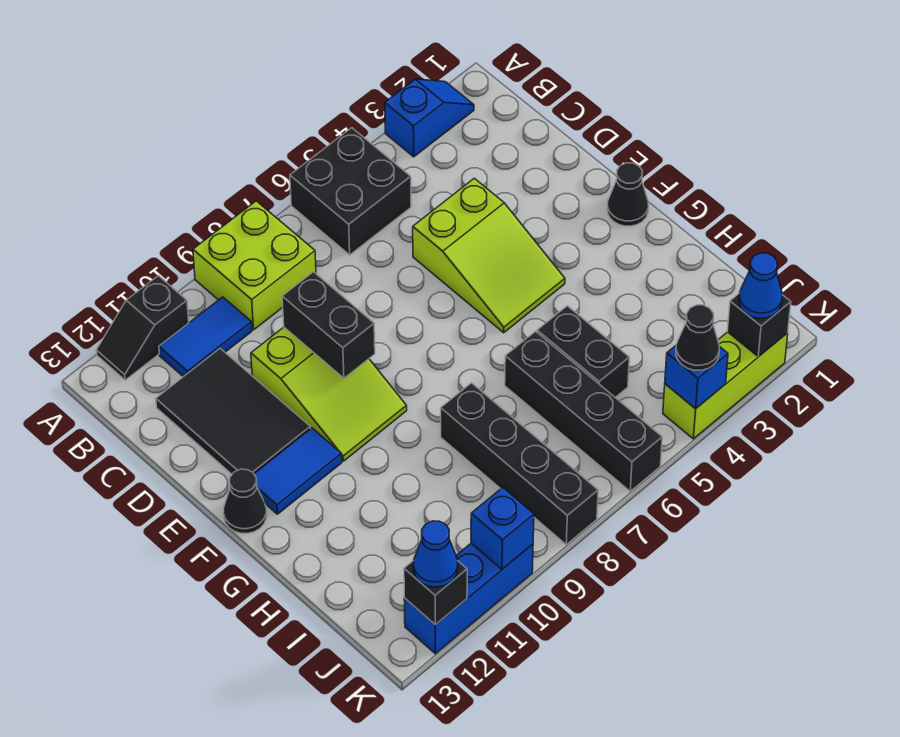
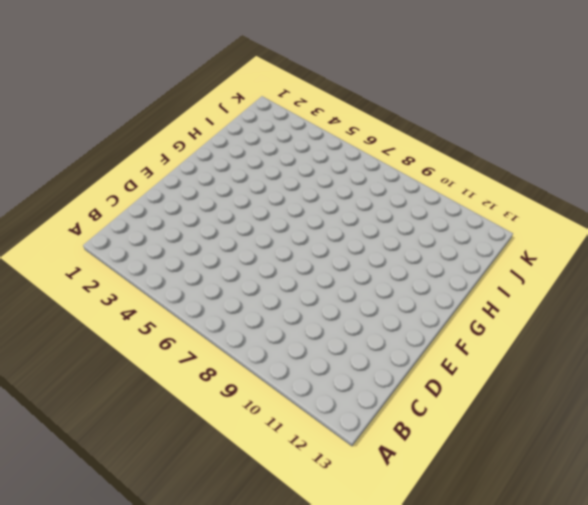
none -> blue 1x2 slope [385,79,474,157]
none -> black 2x2 brick [290,128,411,255]
none -> lime 2x2 brick [193,201,316,330]

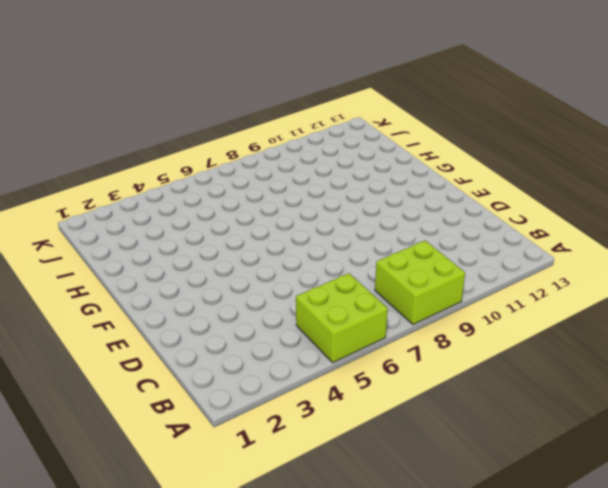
lime 2x2 brick [296,273,388,363] -> black 2x2 brick [290,128,411,255]
none -> blue 1x2 slope [385,79,474,157]
none -> black 1x2 slope [96,276,189,380]
none -> blue 1x2 tile [159,297,252,377]

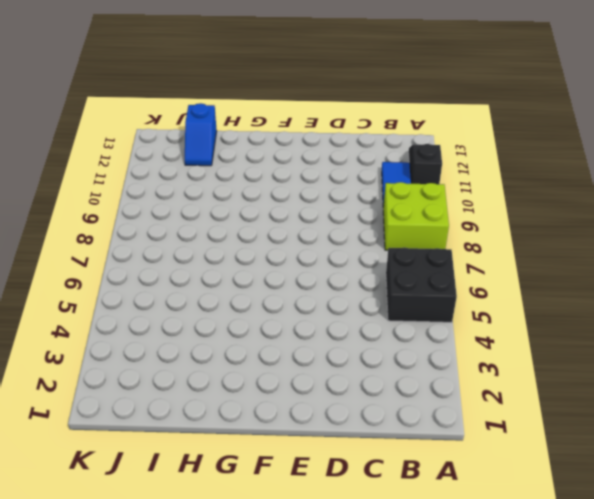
blue 1x2 slope [185,103,217,166] -> blue 1x2 slope moved to [385,79,474,157]
none -> black 2x3 tile [156,348,310,474]
none -> lime 2x3 slope [413,178,565,333]
none -> lime 2x3 slope [251,327,407,461]

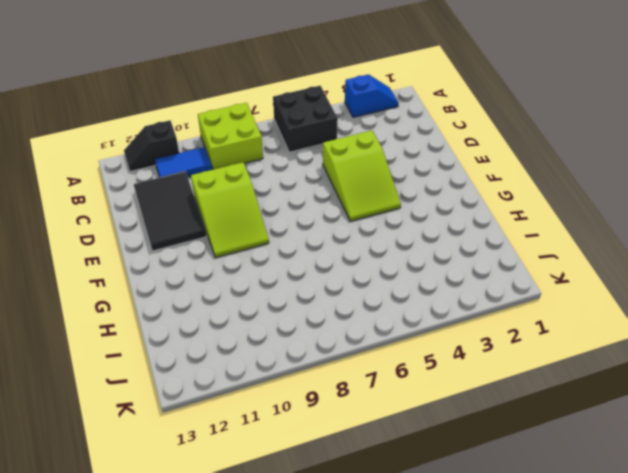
none -> black 1x1 cone [607,163,649,226]
none -> blue 1x2 tile [254,428,342,514]
none -> black 1x1 cone [223,469,267,533]

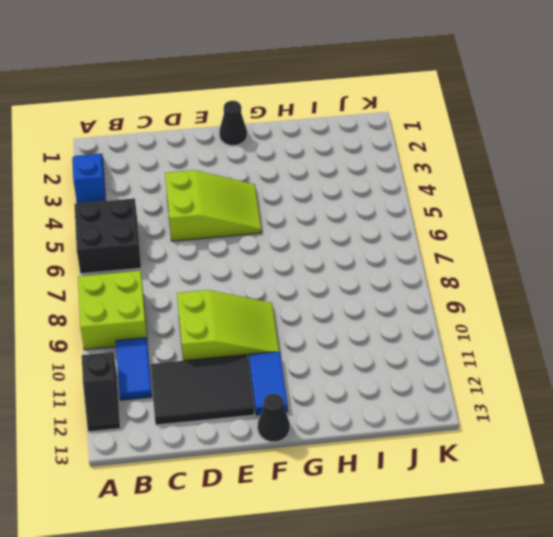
none -> black 1x2 brick [537,306,629,397]
none -> black 1x4 brick [505,331,662,491]
none -> black 1x4 brick [441,383,598,545]

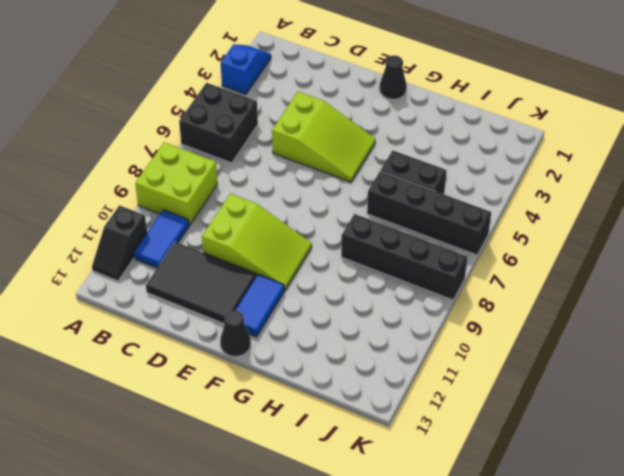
none -> lime 1x3 brick [663,332,788,439]
none -> blue 1x3 brick [404,543,533,654]
none -> black 1x2 brick [282,272,375,378]

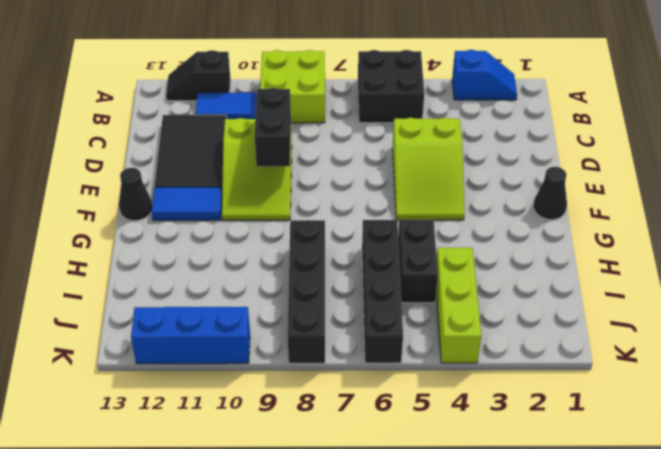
lime 1x3 brick [436,248,481,363] -> lime 1x3 brick turned to [663,332,788,439]
none -> black 1x1 brick [728,293,791,357]
none -> blue 1x1 brick [665,346,728,409]
none -> blue 1x1 brick [471,487,534,569]

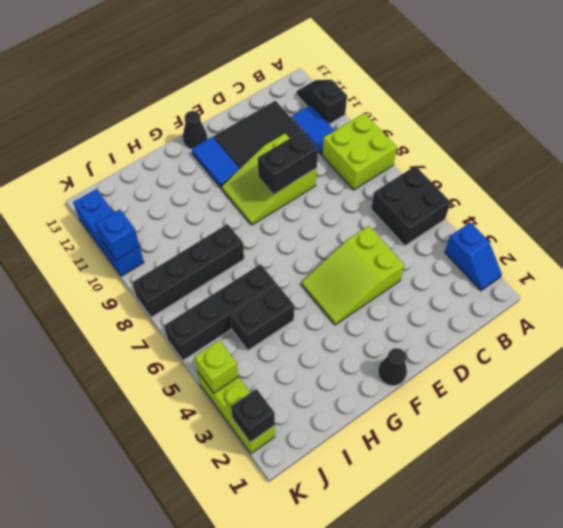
lime 1x1 brick [194,340,238,393] -> blue 1x1 brick [665,346,728,409]
none -> black 1x1 brick [404,560,467,625]
none -> blue 1x1 cone [739,253,782,318]
none -> black 1x1 cone [676,305,719,370]

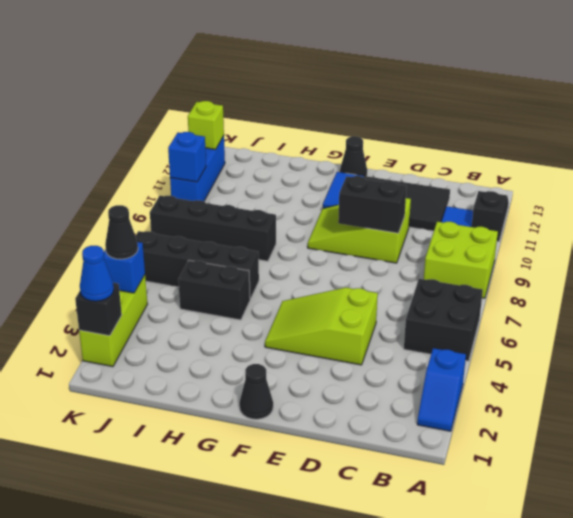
lime 1x1 brick [188,101,224,150] -> black 1x1 brick [404,560,467,625]
none -> blue 1x1 cone [413,521,458,587]

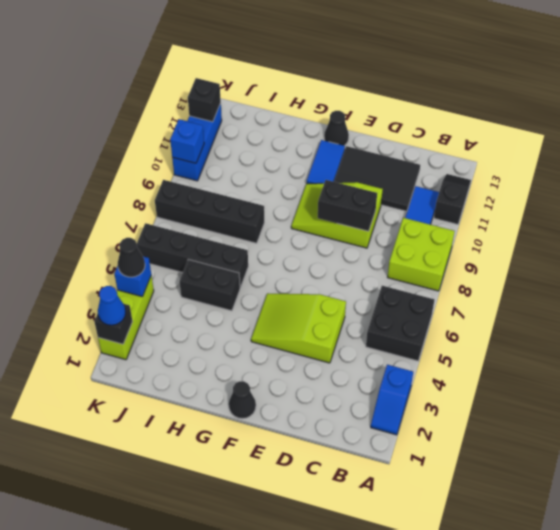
none -> blue 1x1 cone [413,521,458,587]

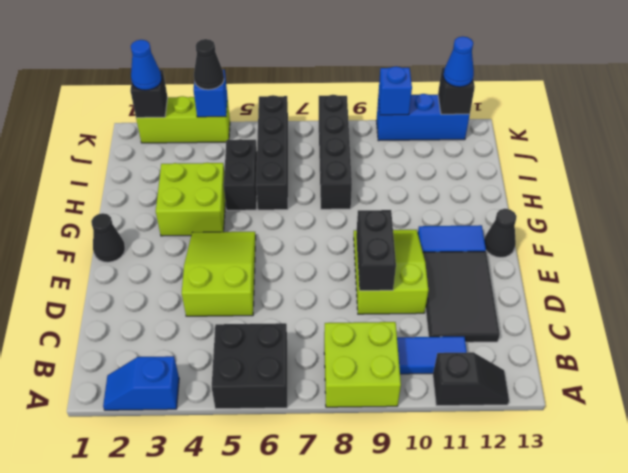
lime 2x2 brick [156,163,225,236] -> none

